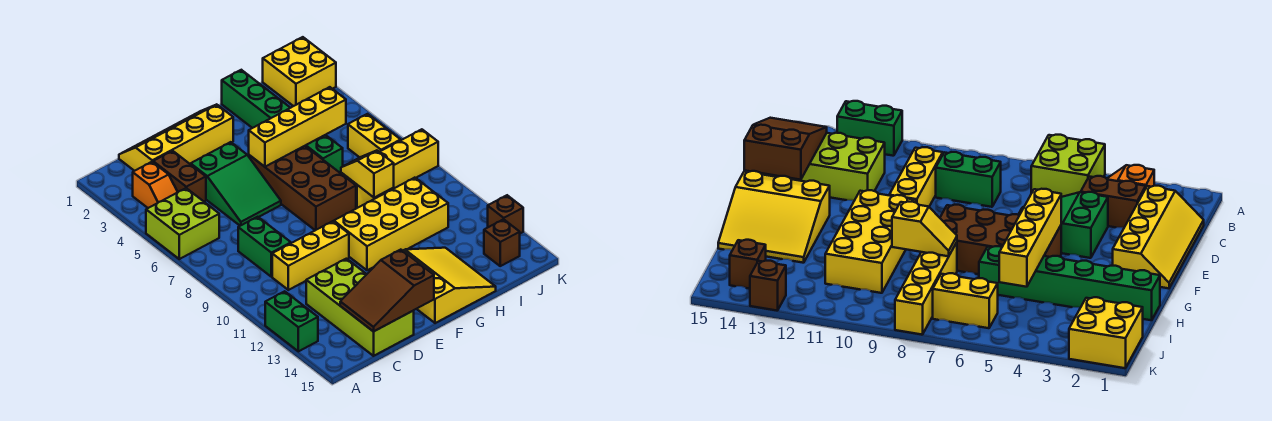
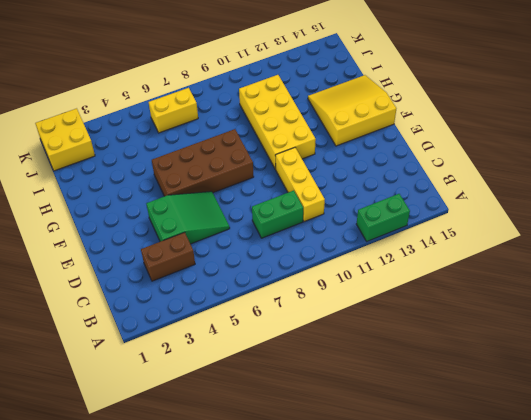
none -> lime 2x2 brick [146,188,219,259]
none -> orange 1x2 slope [133,162,178,208]
none -> yellow 2x4 slope [119,104,233,171]

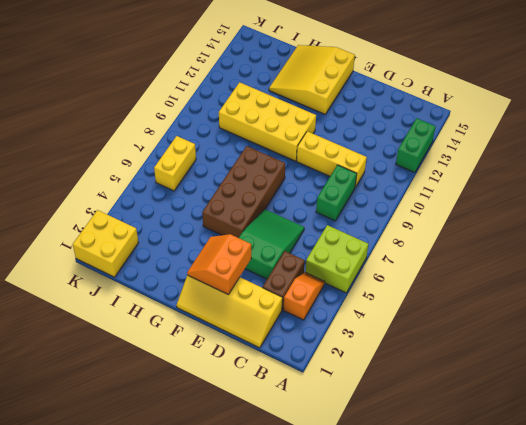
orange 2x2 slope [187,234,251,295] -> none
none -> lime 2x4 brick [306,259,414,356]
none -> green 1x6 brick [222,70,343,173]
none -> yellow 1x4 brick [341,129,438,209]

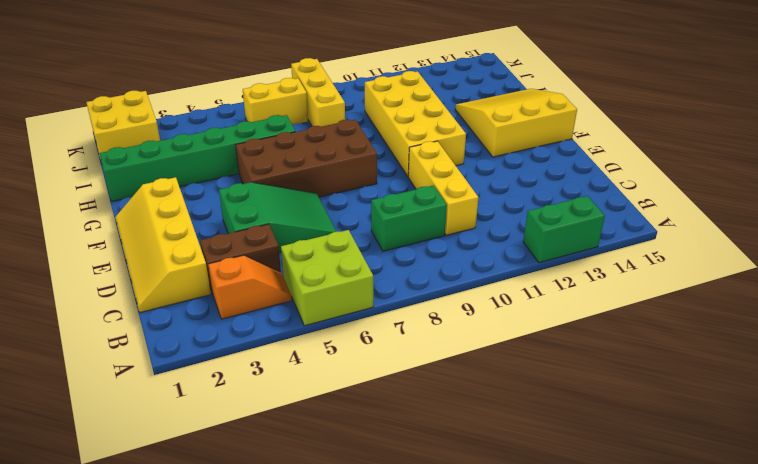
yellow 1x3 brick [291,58,345,127] -> yellow 1x4 brick [341,129,438,209]
none -> lime 2x4 brick [306,259,414,356]
none -> brown 1x1 brick [484,219,520,266]
none -> brown 1x1 brick [488,195,523,233]

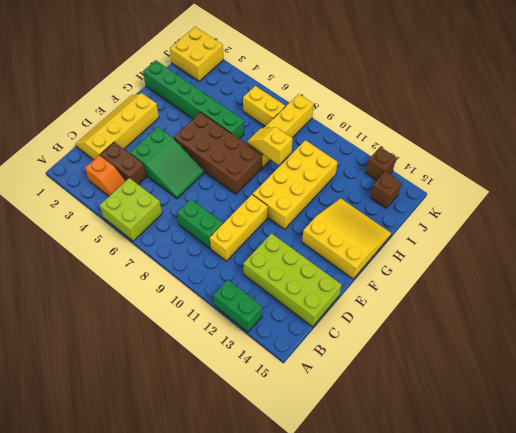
none -> brown 2x3 slope [340,250,434,332]
none -> yellow 1x4 brick [249,87,346,167]

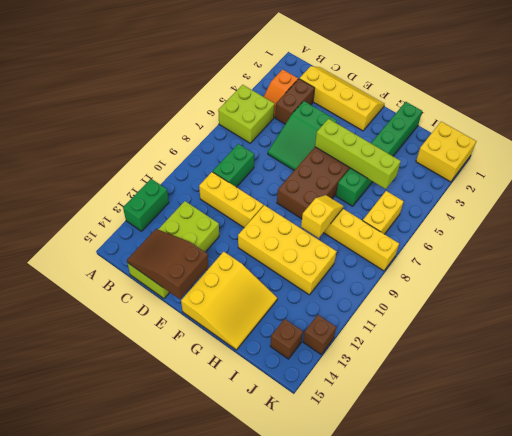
lime 1x4 brick [315,119,401,189] -> yellow 1x4 brick [249,87,346,167]

